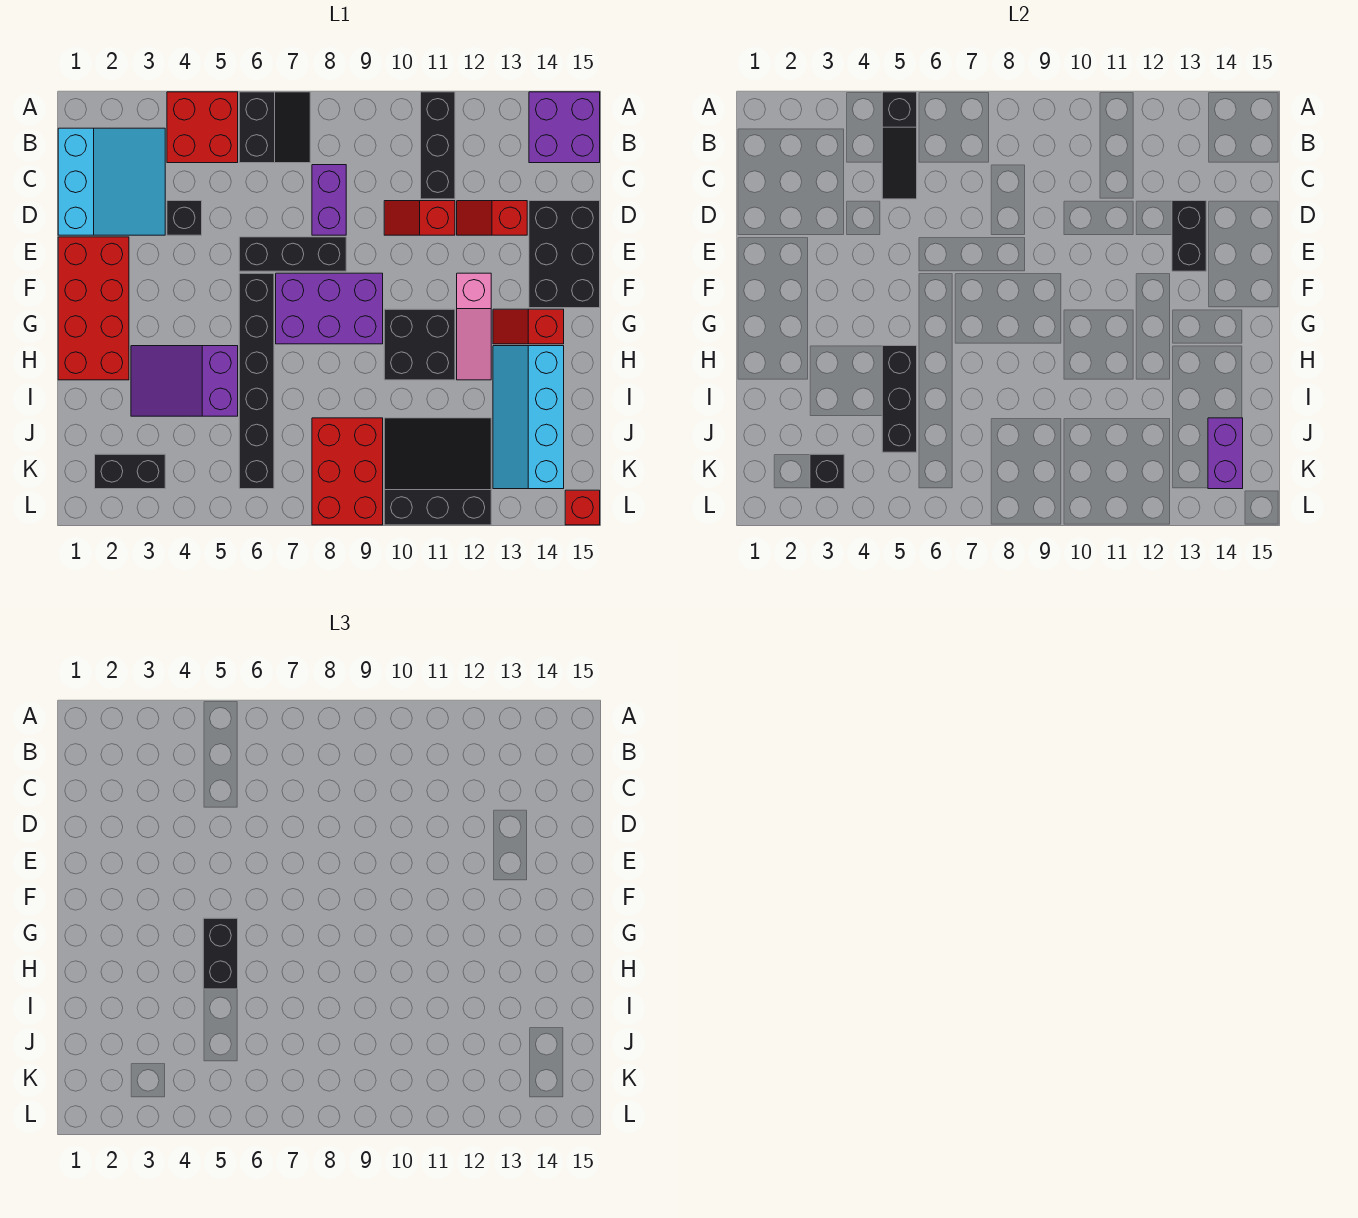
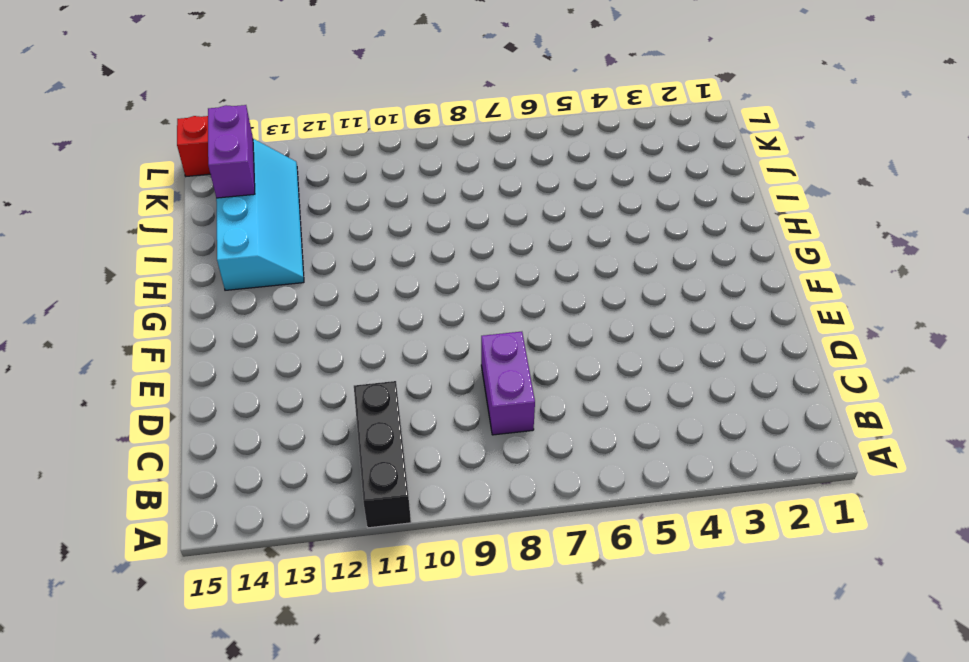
none -> red 2x2 brick [167,92,238,163]
none -> black 2x2 slope [239,92,310,163]
none -> purple 2x2 brick [529,92,600,163]

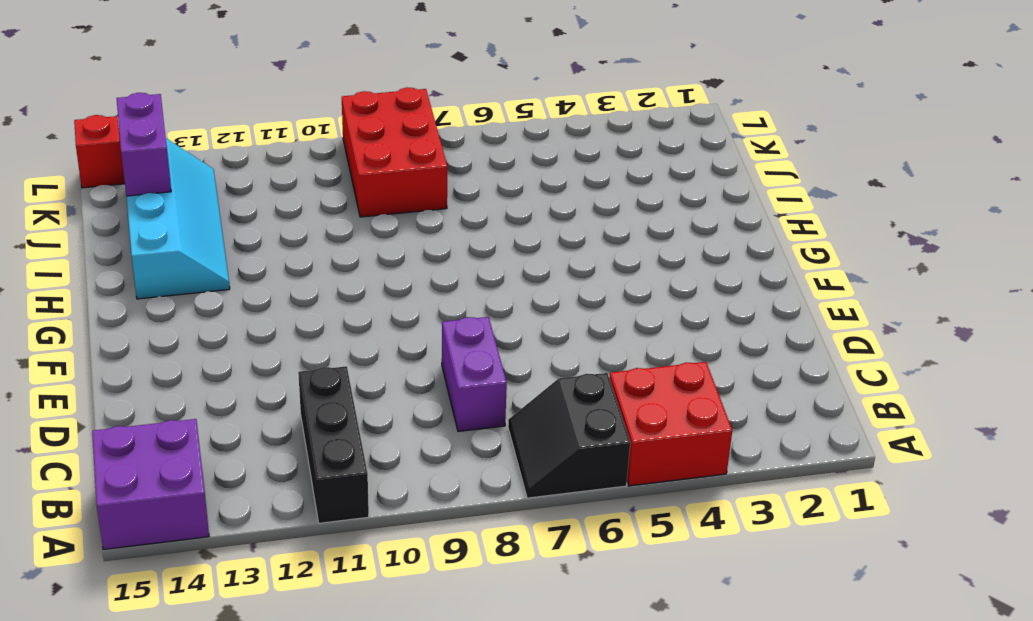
none -> cyan 3x3 slope [58,128,165,235]
none -> black 1x1 brick [167,201,202,235]
none -> red 1x2 slope [384,201,455,235]

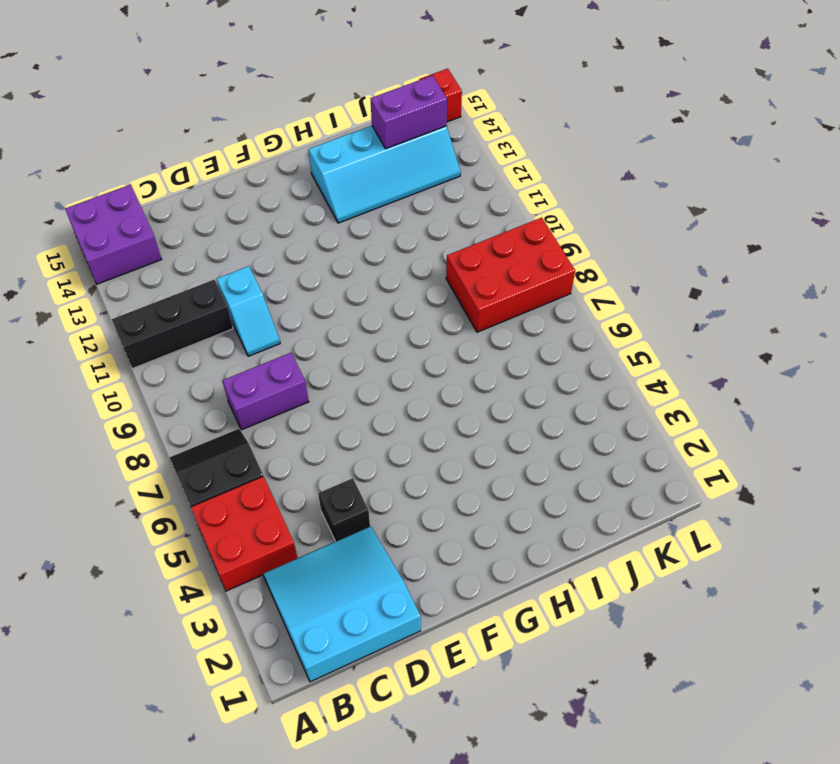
cyan 1x2 slope [217,266,280,356] -> red 1x2 slope [384,201,455,235]
none -> red 1x2 slope [457,201,527,235]
none -> black 2x3 brick [529,201,600,308]
none -> red 2x4 brick [58,237,129,380]

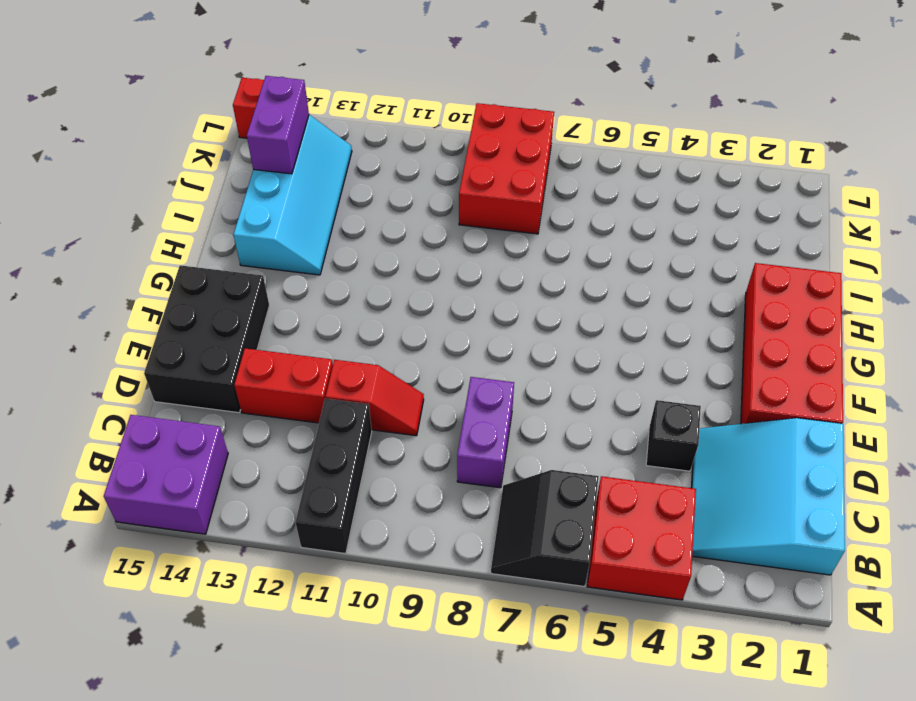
red 1x2 brick [234,348,333,423] -> red 1x2 slope [457,201,527,235]
none -> black 1x3 brick [239,237,346,271]
none -> black 1x6 brick [239,273,274,489]
none -> purple 2x3 brick [276,273,383,344]

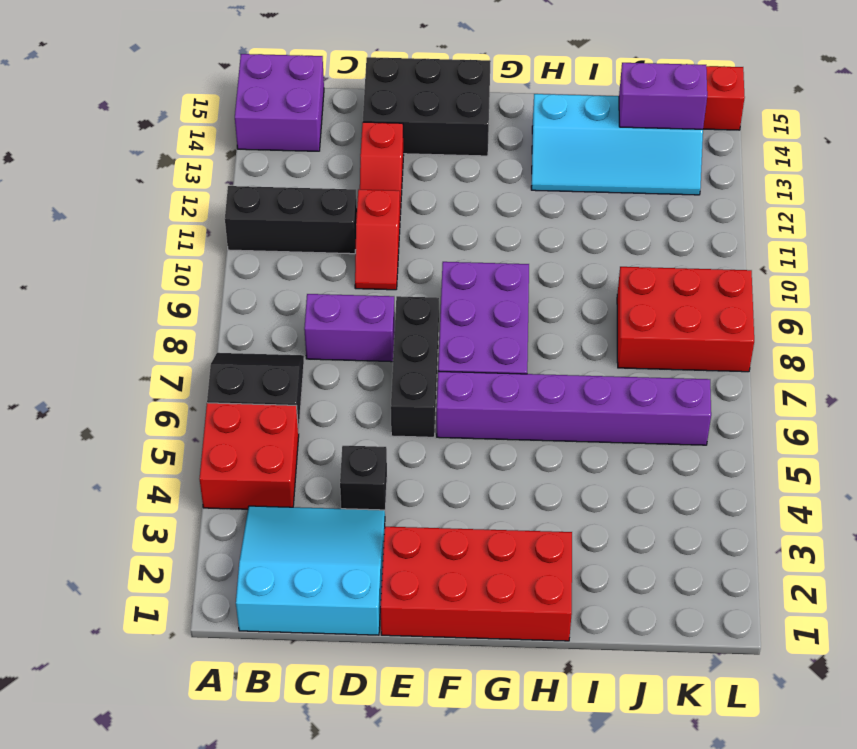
purple 1x6 brick [437,371,711,445] -> black 1x6 brick [239,273,274,489]
none -> pink 1x3 slope [457,273,491,380]
none -> black 2x2 brick [384,309,455,380]
none -> red 1x2 slope [493,309,564,344]

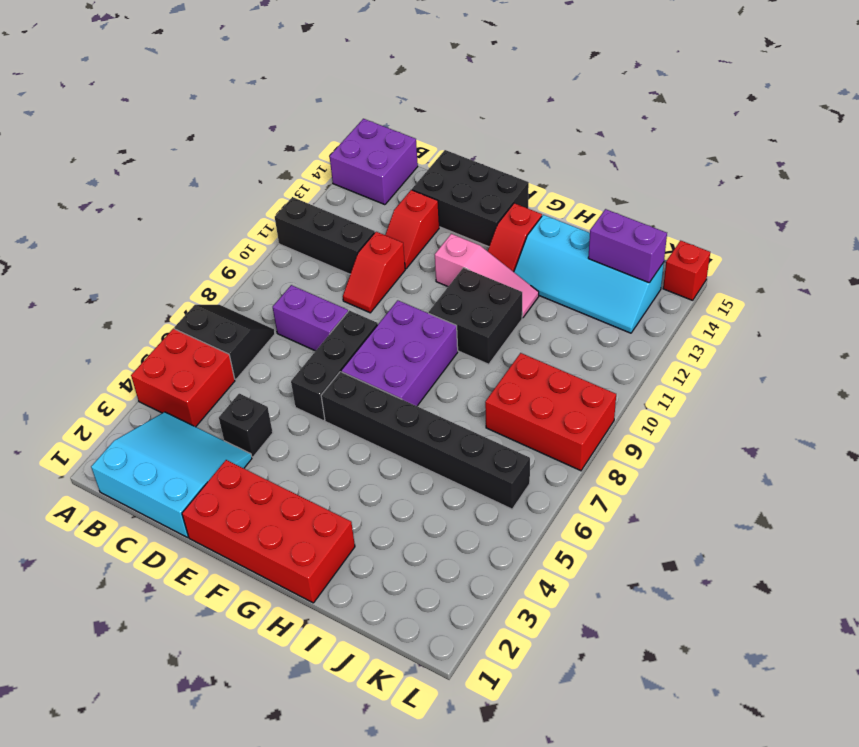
none -> purple 2x3 slope [131,346,238,416]
none -> black 3x3 slope [384,418,491,525]
none -> black 1x2 brick [95,454,165,489]

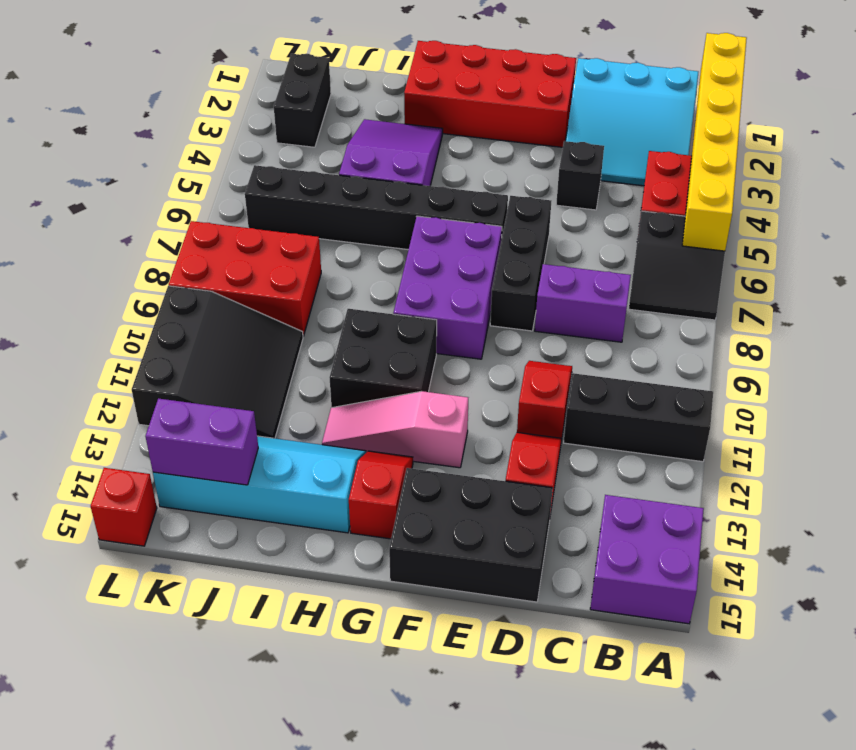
yellow 1x6 brick [682,33,747,251] -> black 1x3 slope [882,92,917,199]
none -> black 1x2 brick [1172,201,1206,271]
none -> black 1x3 brick [882,346,917,452]
none -> black 1x1 brick [810,454,844,489]

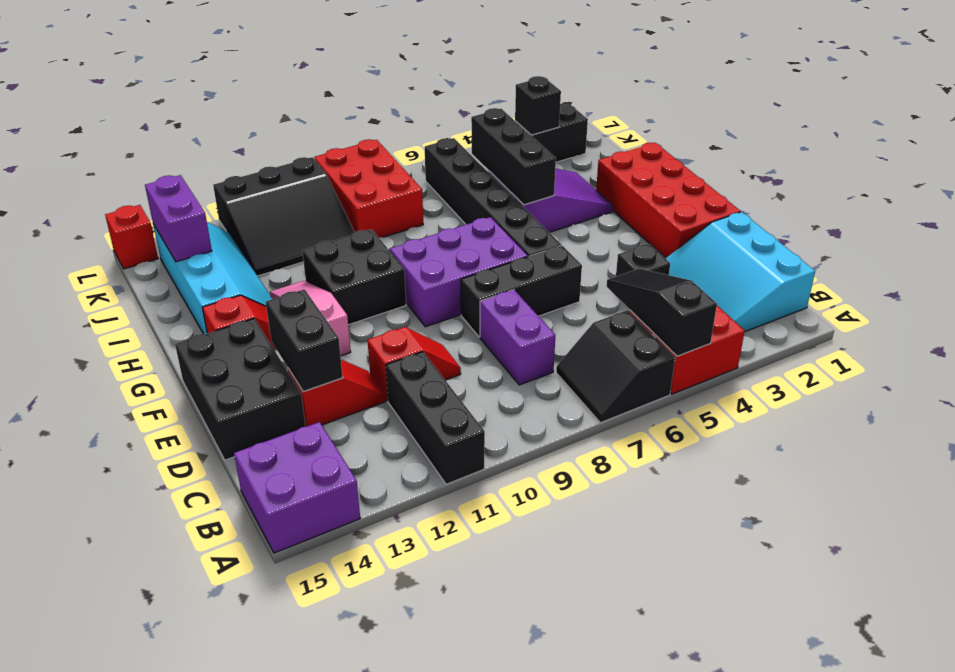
none -> black 1x2 brick [203,918,238,989]

